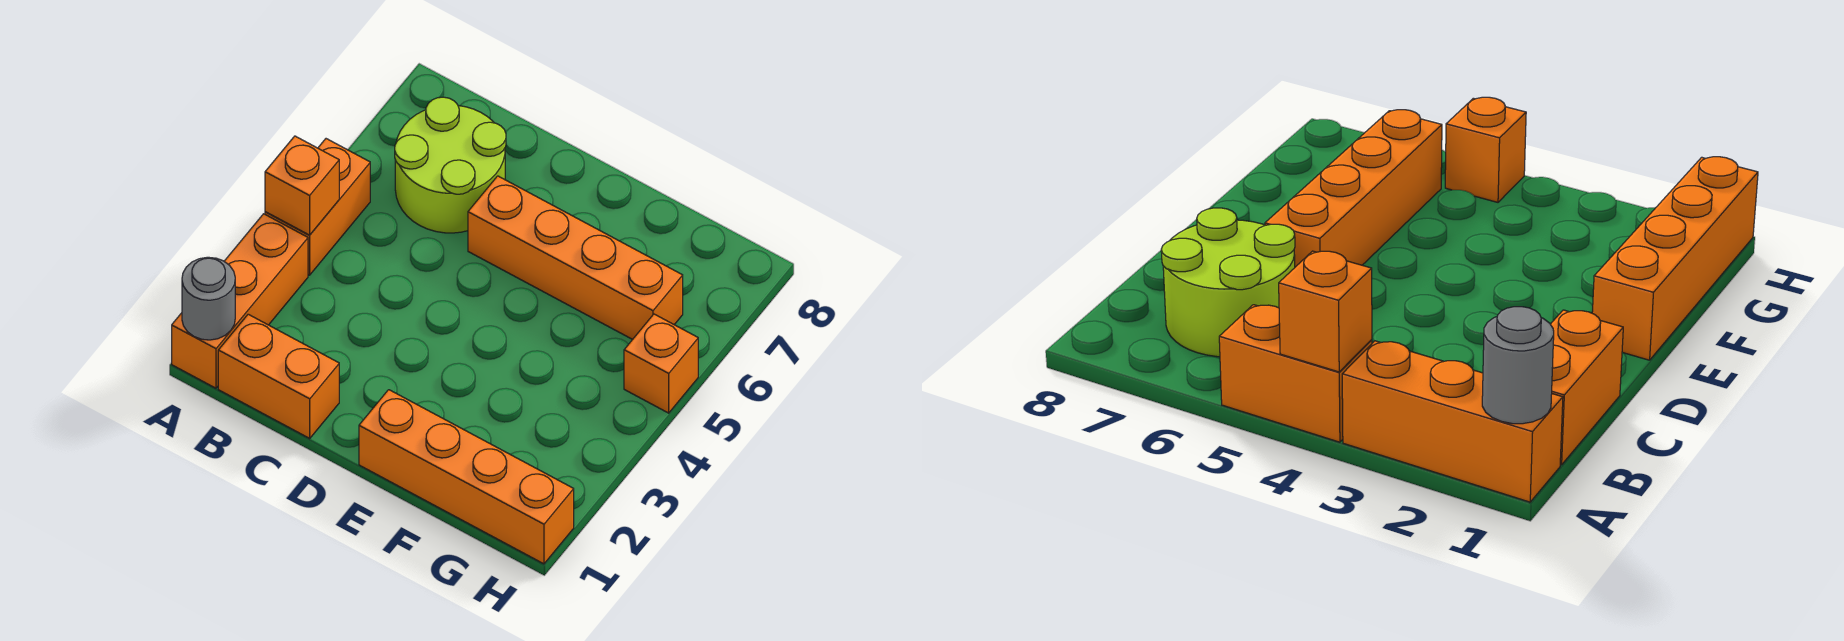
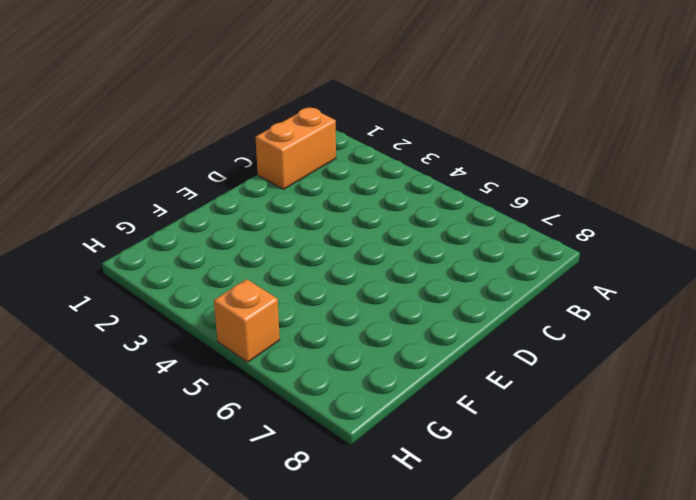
none -> orange 1x3 brick [172,214,308,388]
none -> orange 1x2 brick [265,139,370,275]

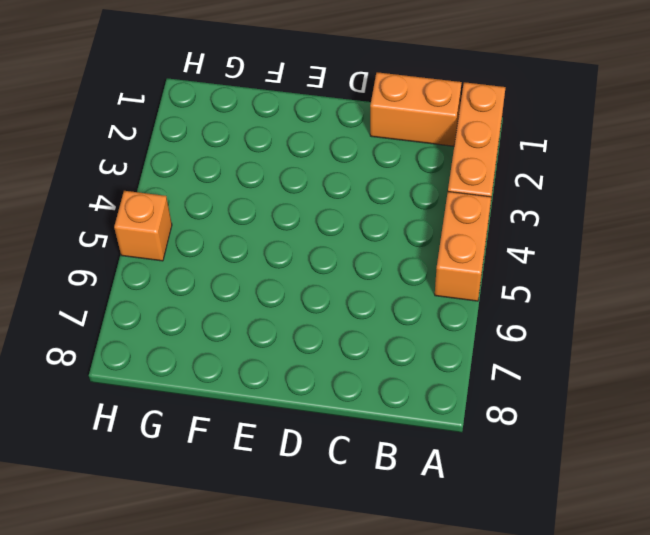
none -> lime 2x2 round brick [395,97,506,233]
none -> orange 1x4 brick [468,176,683,340]

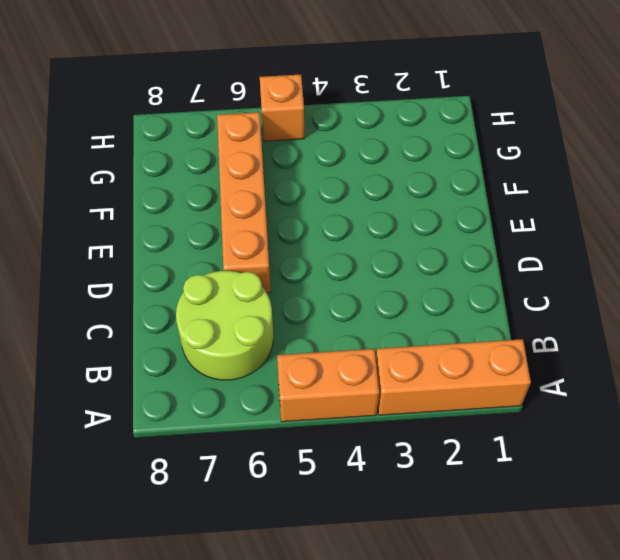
none -> orange 1x2 brick [218,314,339,438]
none -> orange 1x4 brick [359,390,574,564]

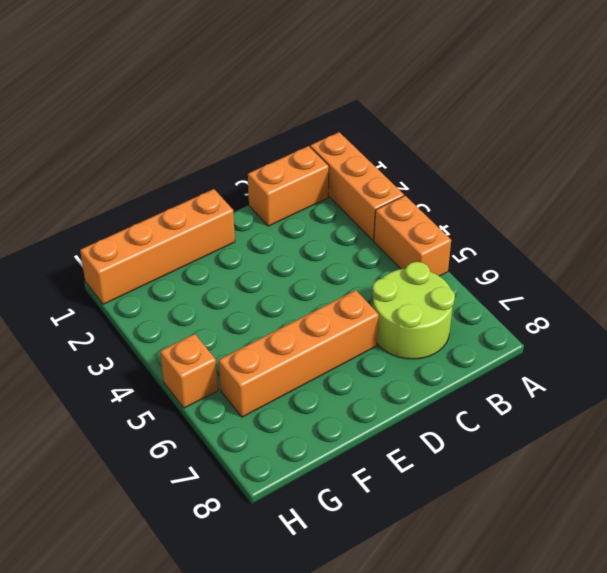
none -> grey 1x1 round brick [182,257,235,340]
none -> orange 1x1 brick [265,136,339,235]

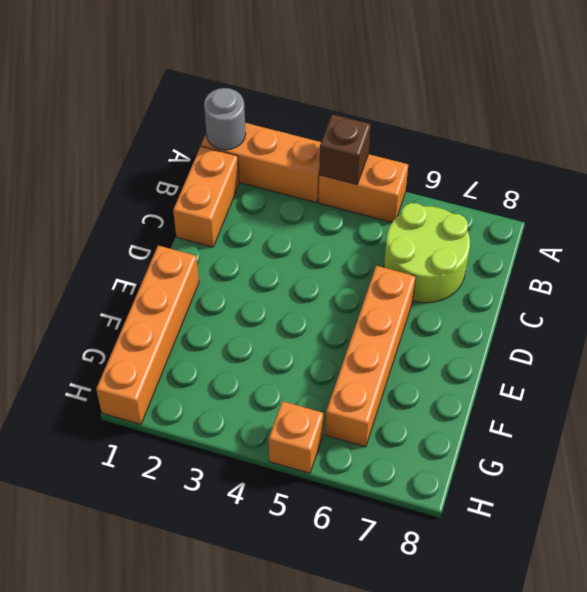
brown 1x1 brick [319,114,371,185] -> orange 1x1 brick [265,136,339,235]

